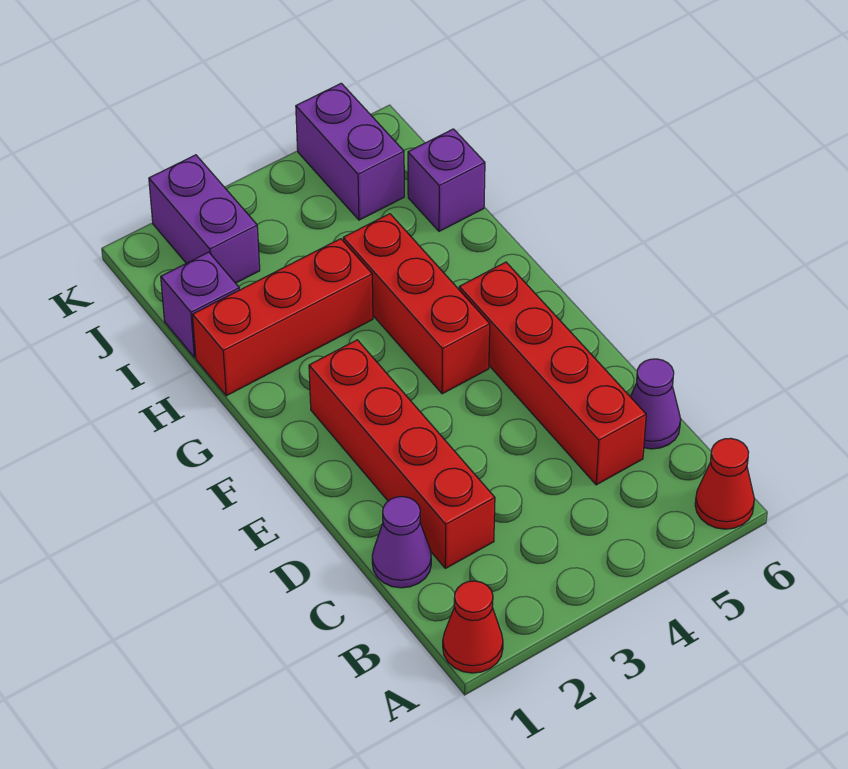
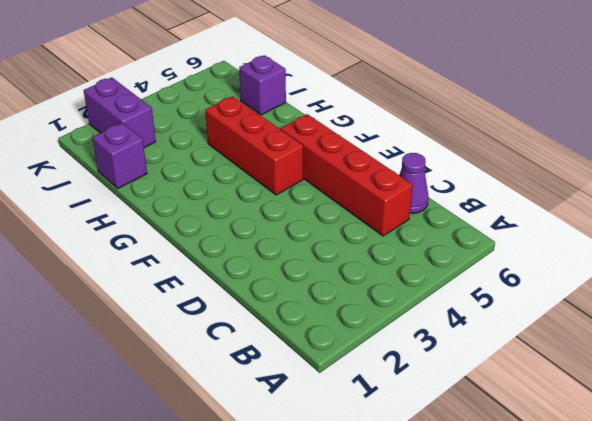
none -> red 1x1 cone [443,581,503,673]
none -> red 1x1 cone [695,438,754,529]
none -> purple 1x1 cone [372,497,431,588]

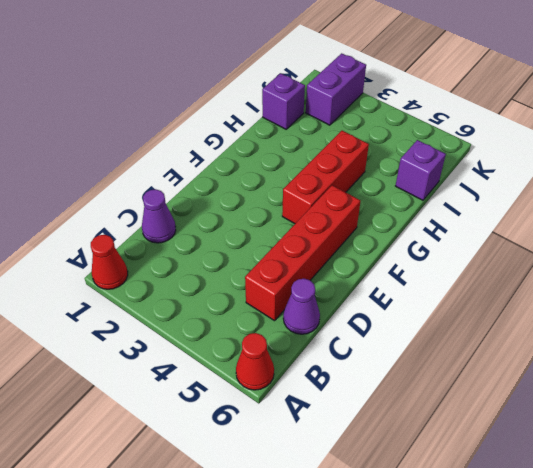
none -> red 1x4 brick [309,340,495,568]
none -> red 1x3 brick [193,239,373,396]
none -> purple 1x2 brick [296,83,404,220]

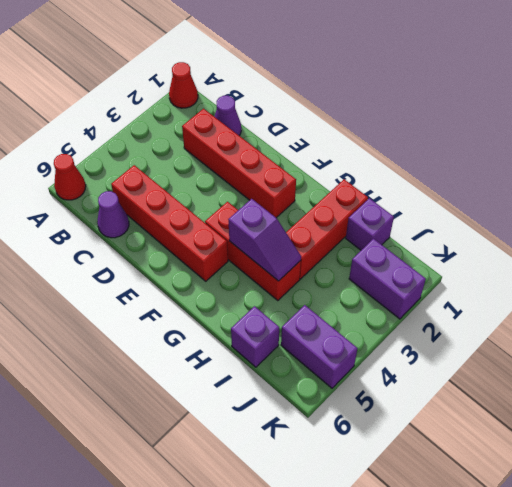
purple 1x2 slope [228,199,301,281] -> none

